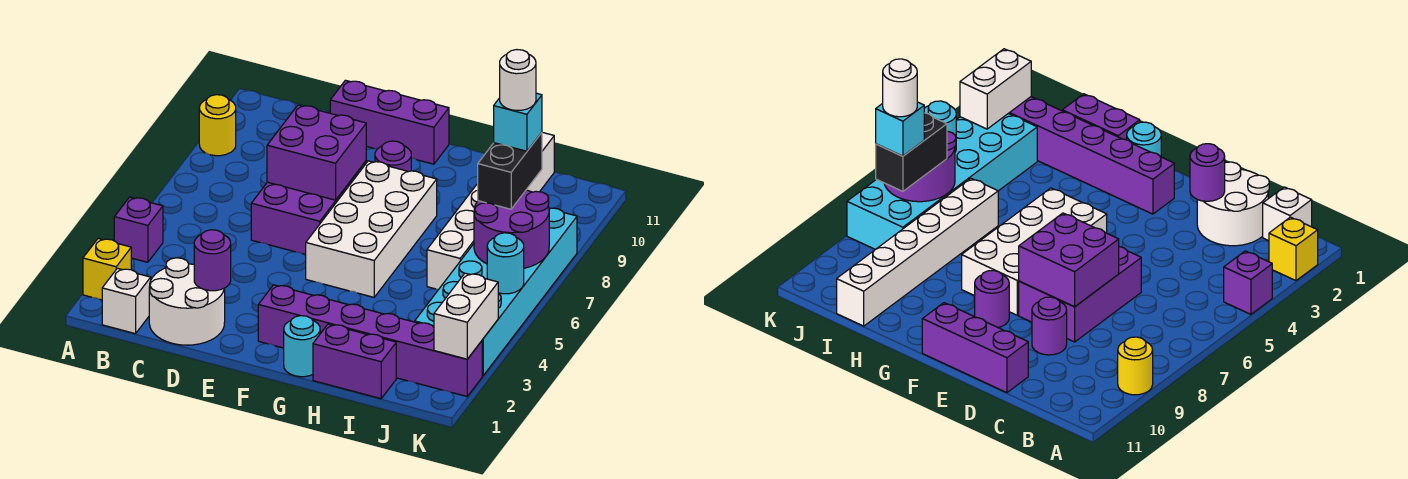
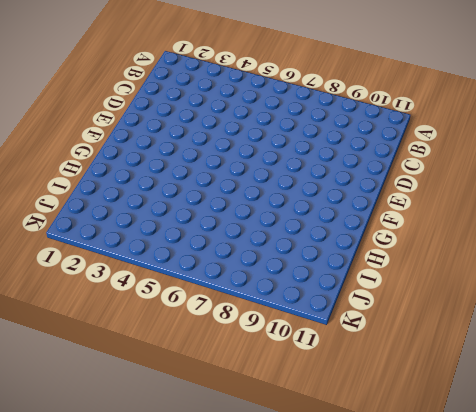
none -> yellow 1x1 brick [83,238,131,300]
none -> purple 1x1 brick [114,197,163,262]
none -> yellow 1x1 round brick [199,95,236,156]

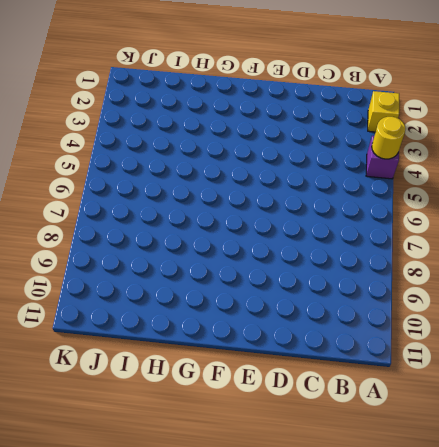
yellow 1x1 round brick [372,117,405,159] -> yellow 1x1 round brick moved to [199,95,236,156]
none -> white 1x1 brick [102,268,151,334]
none -> white 2x2 round brick [149,258,225,345]
none -> purple 2x3 brick [251,161,366,255]

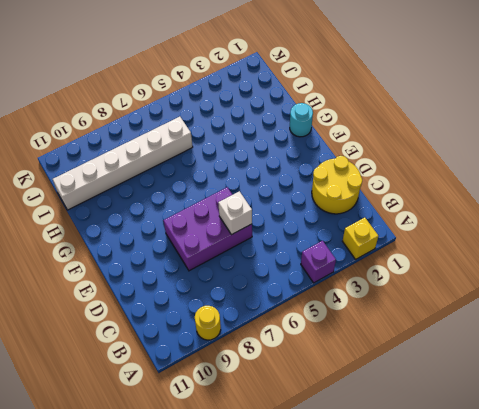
yellow 2x2 round brick [312,156,362,214] -> white 2x2 round brick [149,258,225,345]
white 1x1 brick [218,191,252,235] -> white 1x1 brick moved to [102,268,151,334]
none -> purple 1x1 round brick [1032,297,1067,355]
none -> purple 1x3 brick [330,80,449,164]
none -> purple 1x6 brick [258,285,482,396]

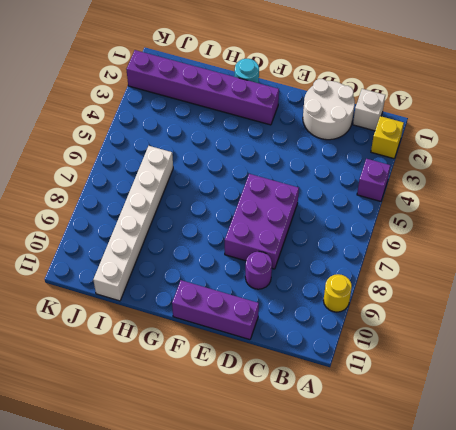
none -> white 2x4 brick [306,161,437,297]
none -> purple 1x1 round brick [375,141,411,172]
none -> purple 1x2 brick [313,324,396,399]

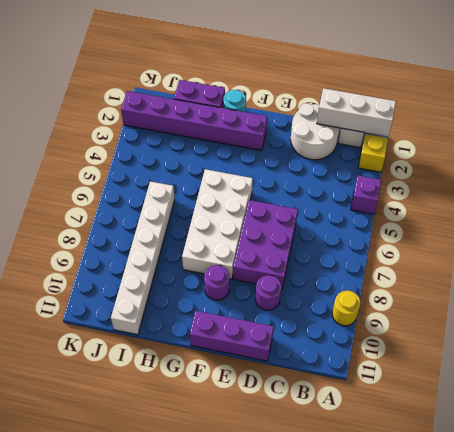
white 1x3 brick [317,88,396,136] -> none
none -> cyan 2x6 brick [415,208,577,376]
none -> purple 1x1 round brick [194,230,231,291]
none -> purple 2x2 brick [267,105,366,200]

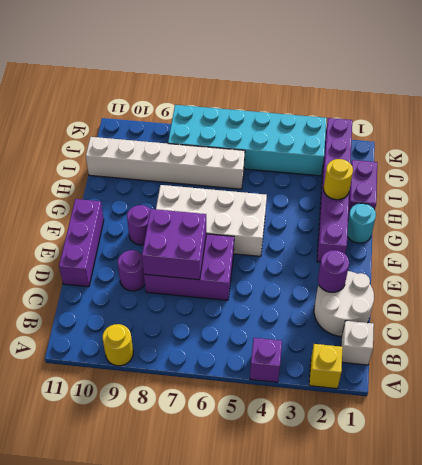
yellow 1x1 round brick [323,159,353,200] -> none
none -> purple 2x2 round brick [474,190,549,268]
none -> white 1x2 brick [434,273,498,359]
none -> cyan 1x1 round brick [487,233,524,294]

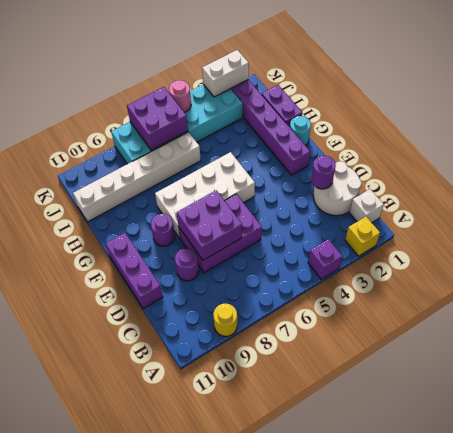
purple 2x2 brick [127,87,188,150] -> purple 2x2 round brick [474,190,549,268]
pink 1x1 round brick [169,80,191,112] -> cyan 1x1 round brick [487,233,524,294]
none -> black 1x2 brick [478,133,542,209]
none -> cyan 1x1 brick [494,93,542,151]
none -> white 1x1 round brick [500,50,536,111]

